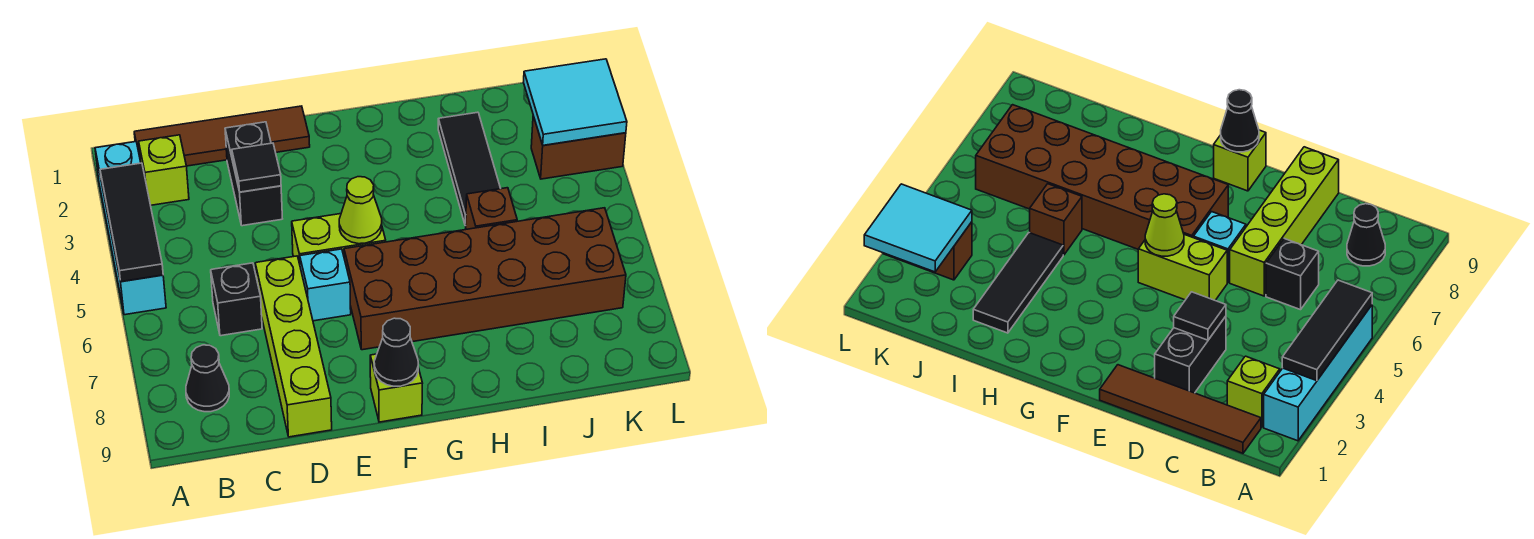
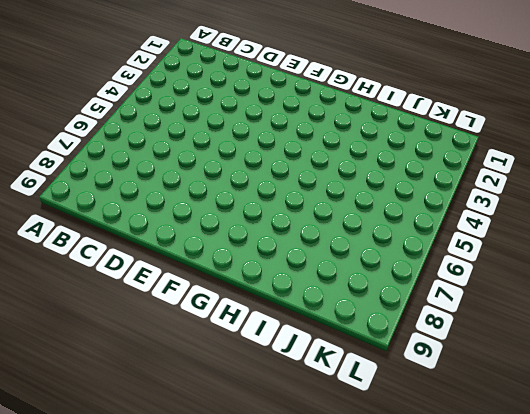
none -> cyan 1x4 brick [95,142,166,315]
none -> brown 1x4 tile [134,106,310,166]
none -> lime 1x1 brick [139,135,189,205]

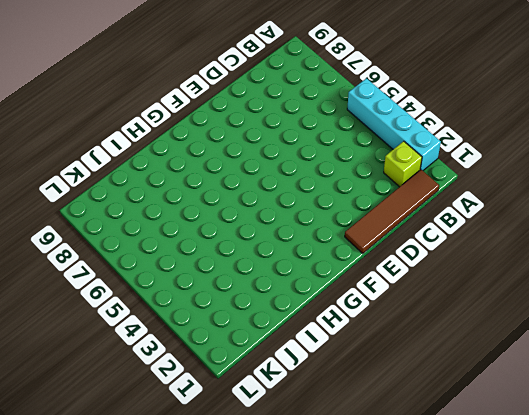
none -> black 1x1 cone [186,345,229,412]
none -> black 1x1 brick [211,263,262,336]
none -> black 1x2 brick [225,122,282,226]

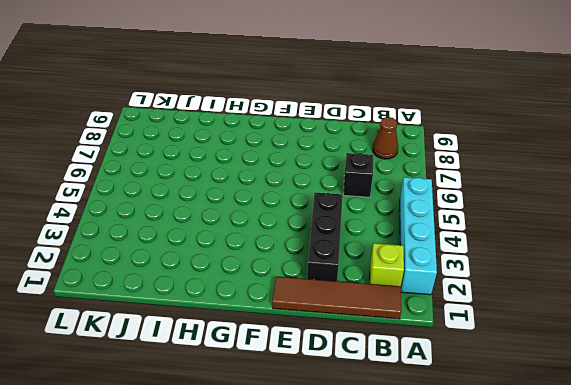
brown 1x1 cone [373,117,398,159] -> black 1x1 cone [186,345,229,412]
black 1x3 brick [307,192,343,281] -> black 1x2 brick [225,122,282,226]
none -> lime 1x4 brick [255,256,332,437]
none -> lime 1x2 brick [292,214,386,264]
none -> cyan 1x1 brick [300,249,351,321]

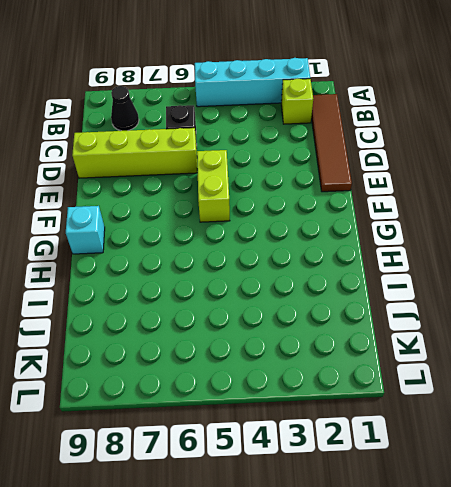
cyan 1x1 brick [66,206,105,254] -> cyan 1x1 brick moved to [300,249,351,321]
none -> black 1x2 brick [225,122,282,226]
none -> brown 2x6 brick [344,208,626,350]
none -> lime 1x1 brick [370,354,423,422]

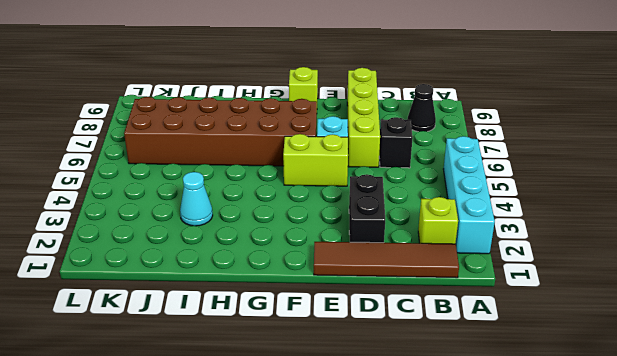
cyan 1x1 cone [180,172,213,226] -> black 1x3 tile [438,112,501,226]
none -> brown 1x1 brick [466,188,517,229]
none -> brown 1x2 brick [531,116,626,179]
none -> black 1x3 tile [100,163,163,282]

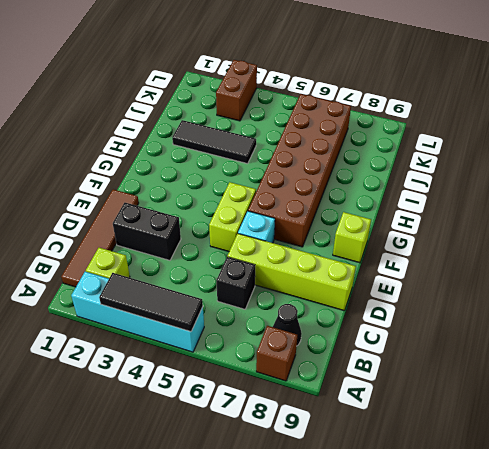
brown 1x1 brick [256,326,297,381] -> brown 1x1 brick moved to [466,188,517,229]
none -> black 1x1 tile [232,143,281,192]
none -> lime 1x1 cone [339,177,382,244]
none -> black 1x1 cone [374,318,418,386]

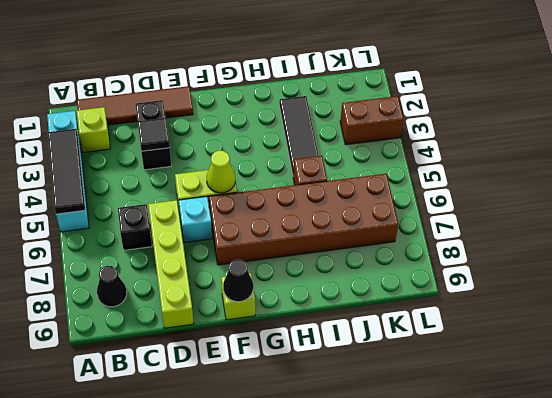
none -> cyan 2x2 tile [523,59,627,145]

